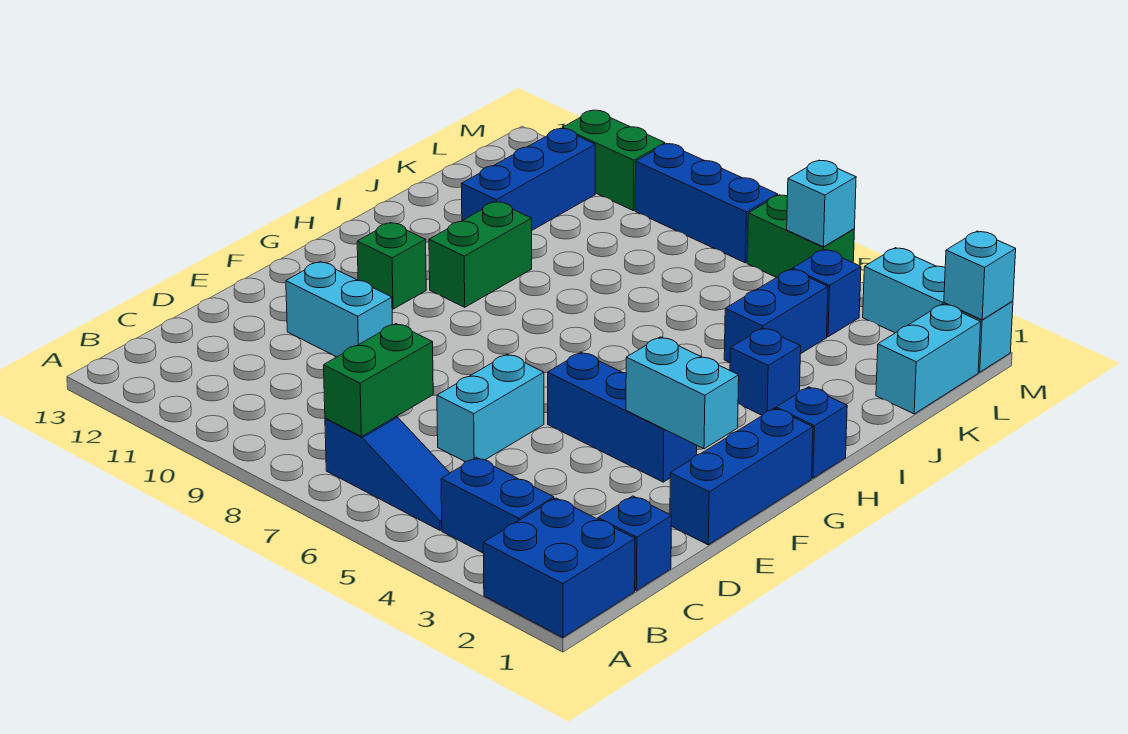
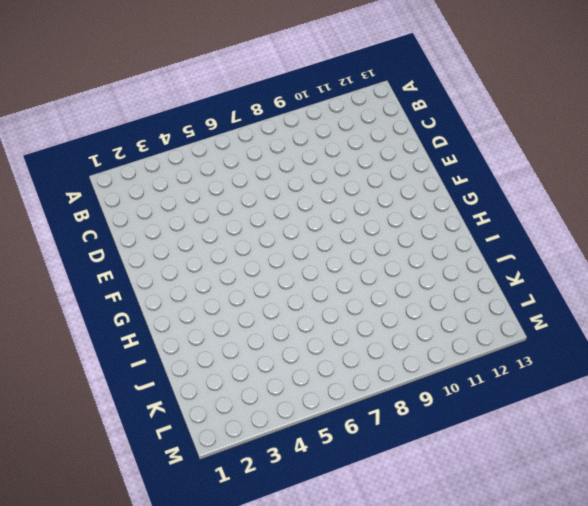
none -> blue 2x2 brick [483,498,635,638]
none -> blue 1x2 brick [441,457,554,553]
none -> blue 1x3 slope [325,416,450,530]

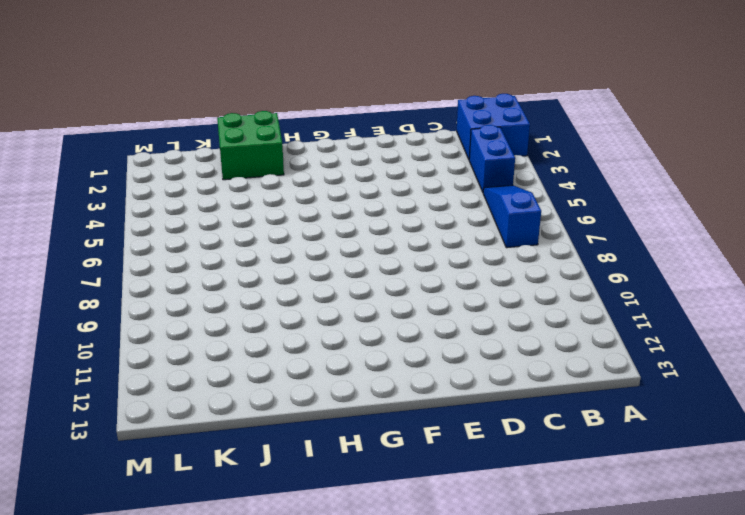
green 2x2 brick [217,111,284,180] -> none
none -> blue 1x1 brick [598,496,672,591]
none -> cyan 1x2 brick [437,354,544,462]
none -> blue 1x3 brick [670,408,813,545]

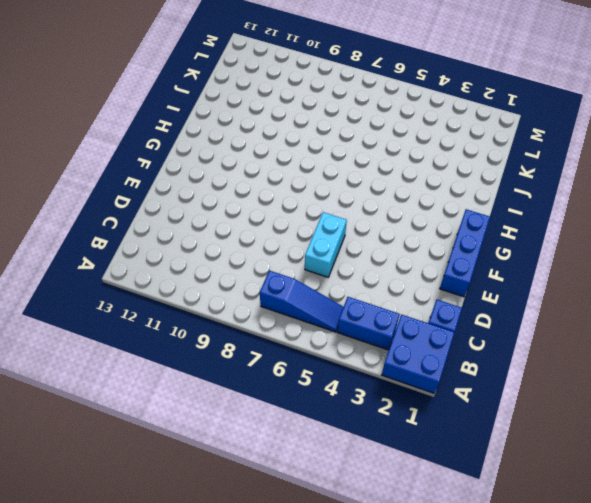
none -> cyan 1x2 brick [286,262,392,357]
none -> blue 1x3 brick [548,352,697,482]
none -> green 1x1 brick [357,223,426,309]

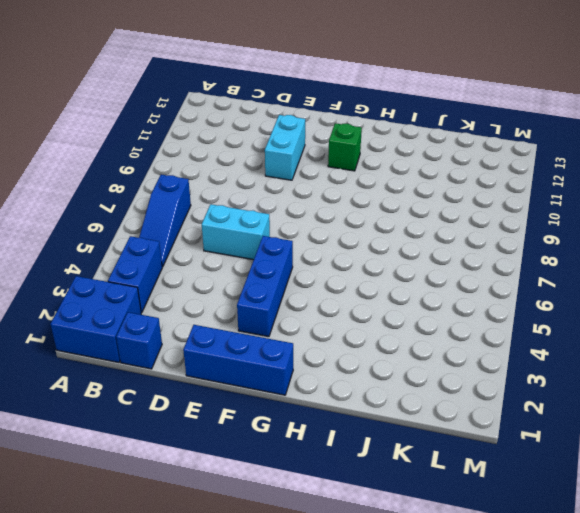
none -> blue 1x1 brick [776,387,847,478]
none -> green 1x2 brick [429,202,532,307]
none -> blue 1x1 brick [730,328,801,415]

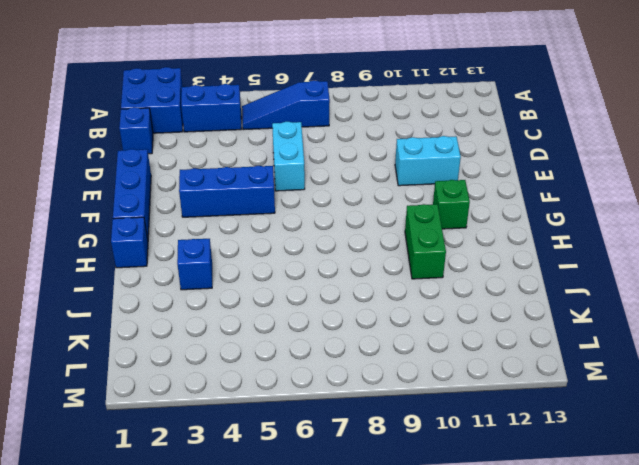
none -> blue 1x2 brick [724,269,828,363]
none -> blue 1x3 brick [461,129,595,230]
none -> cyan 1x2 brick [876,304,981,414]

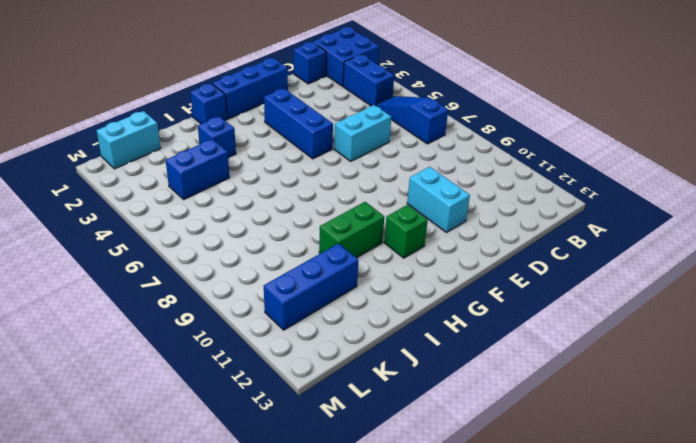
none -> blue 1x1 brick [792,249,861,337]
none -> cyan 1x3 brick [863,248,1013,372]
none -> green 1x2 brick [747,195,855,278]

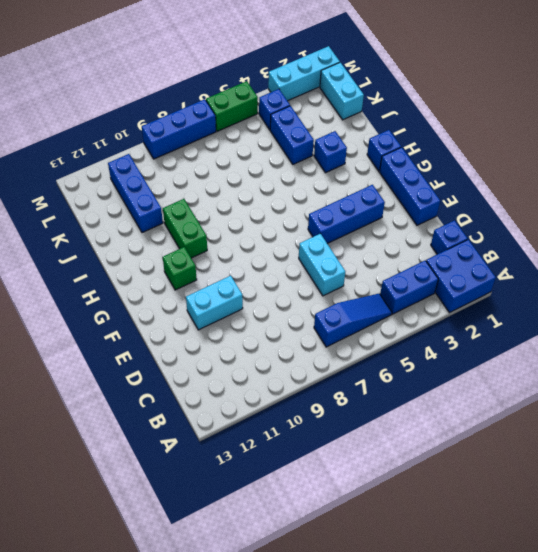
none -> green 1x2 brick [562,110,665,211]
none -> green 1x2 brick [324,324,433,437]
none -> cyan 1x2 brick [626,337,739,449]

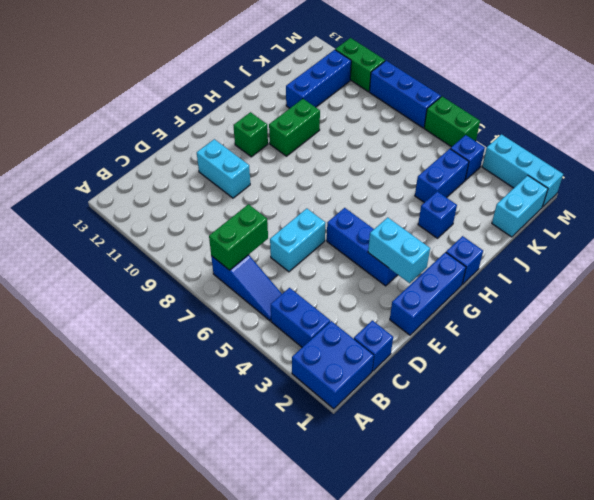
none -> cyan 1x1 brick [944,231,1016,320]
none -> cyan 1x1 brick [787,160,856,247]

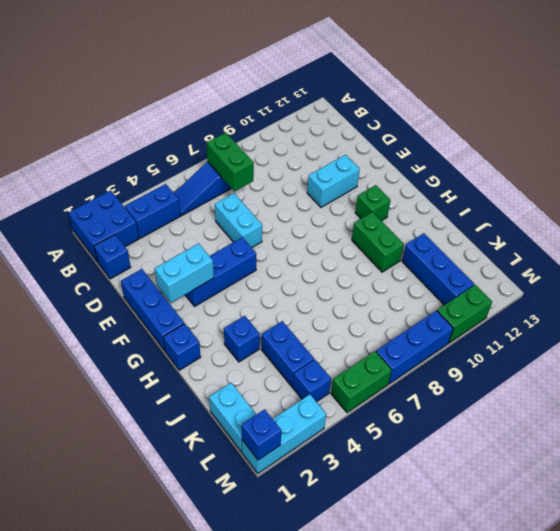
blue 1x1 brick [242,409,281,460] -> cyan 1x1 brick [944,231,1016,320]
none -> cyan 1x1 brick [787,160,856,247]

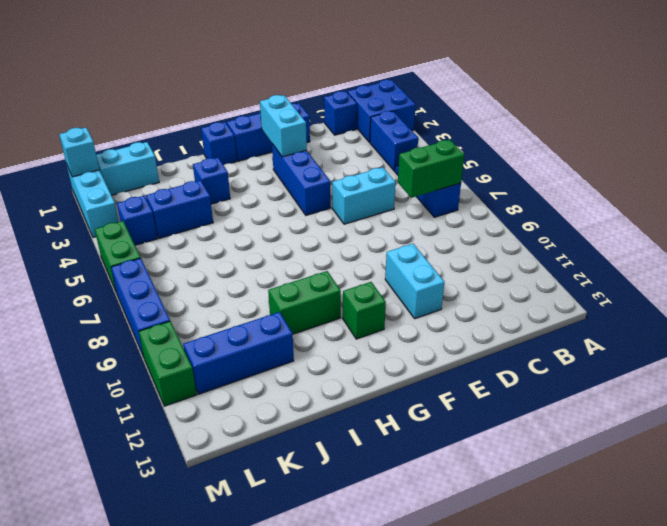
none -> cyan 1x1 brick [787,160,856,247]

